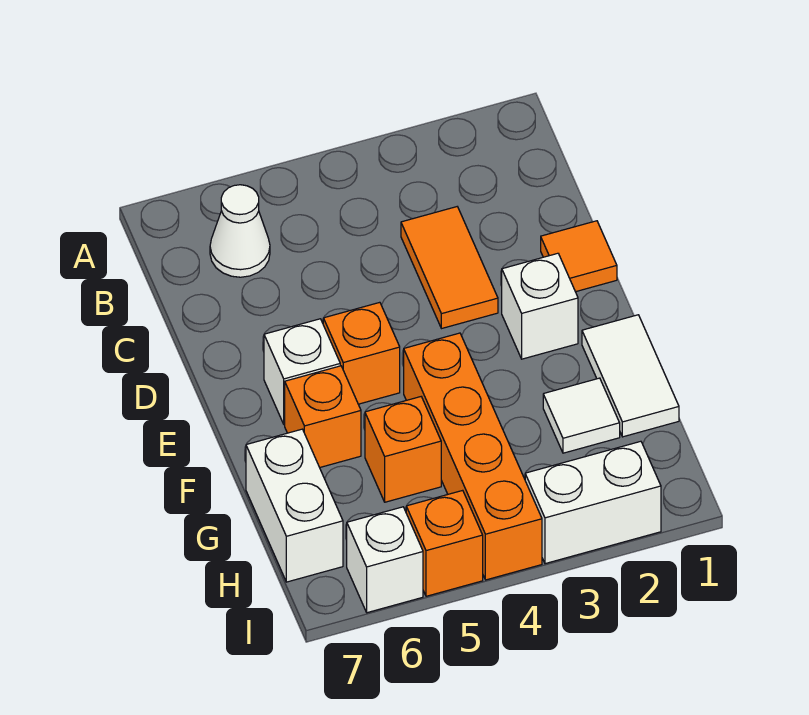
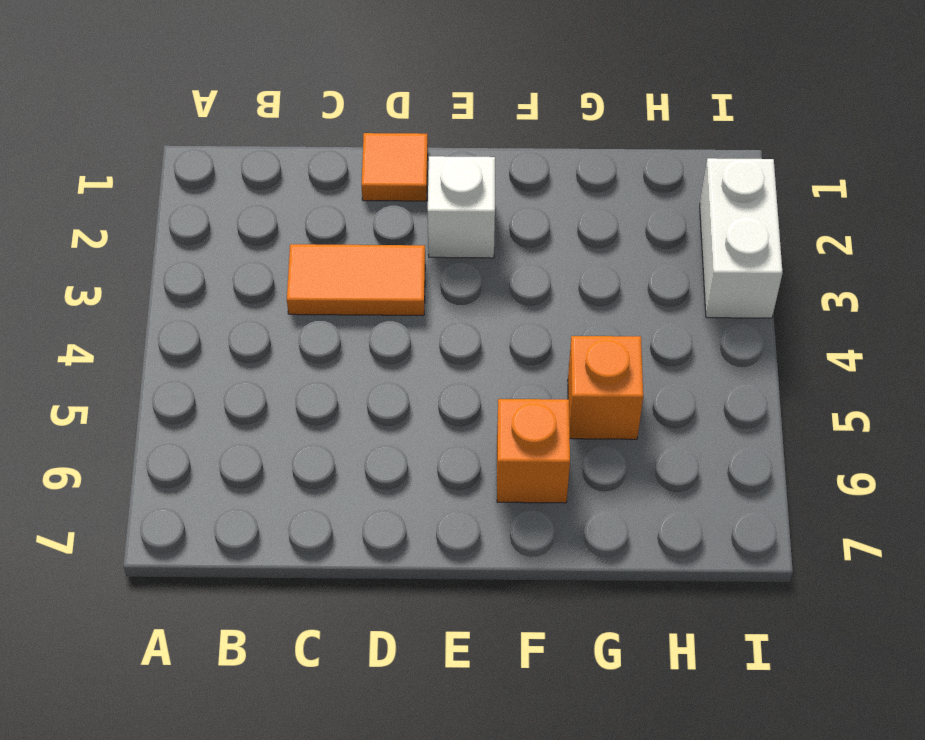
none -> white 1x1 cone [210,185,270,277]
none -> orange 1x1 brick [323,302,400,404]
none -> white 1x1 brick [264,319,340,425]

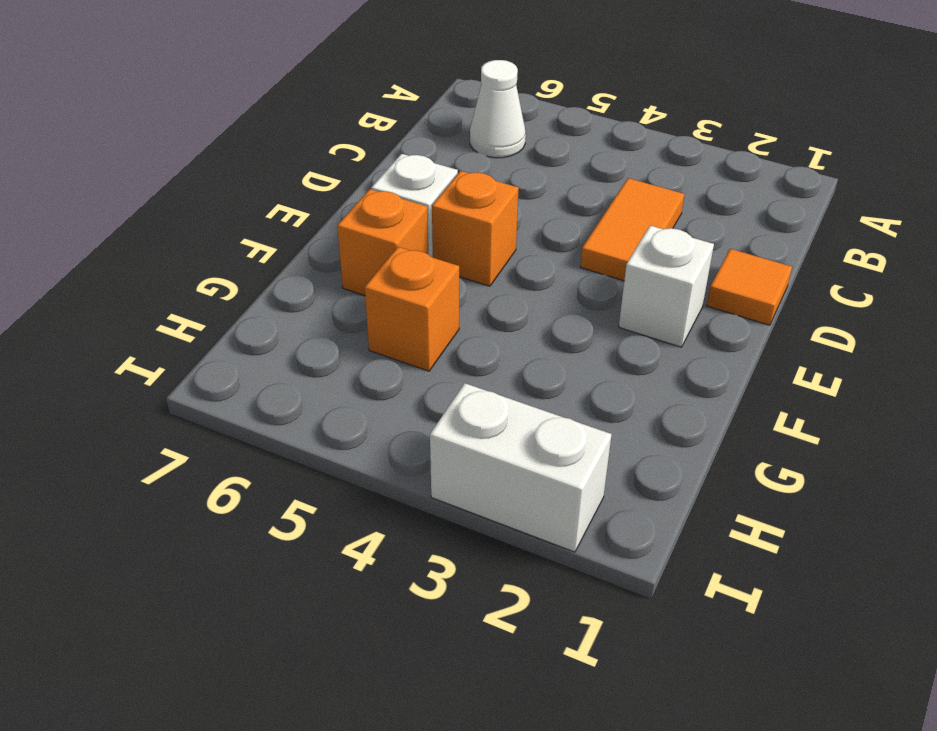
none -> white 1x2 tile [582,315,679,437]
none -> orange 1x4 brick [404,333,542,580]
none -> white 1x1 tile [543,378,620,453]

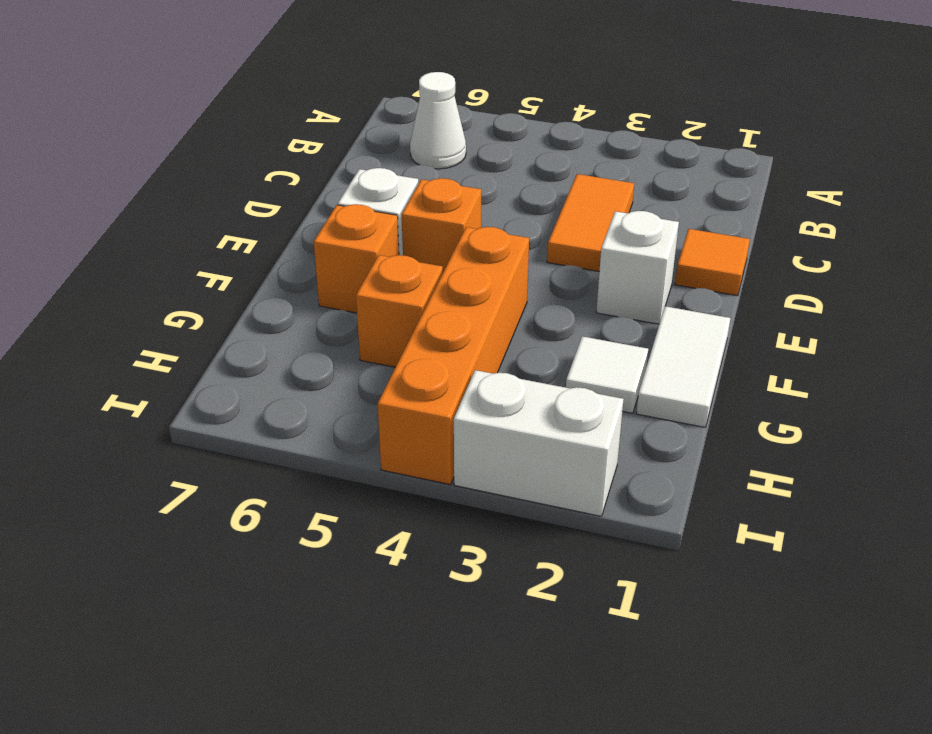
none -> white 1x2 brick [246,429,343,582]
none -> orange 1x1 brick [406,490,483,596]
none -> white 1x1 brick [347,507,423,613]

